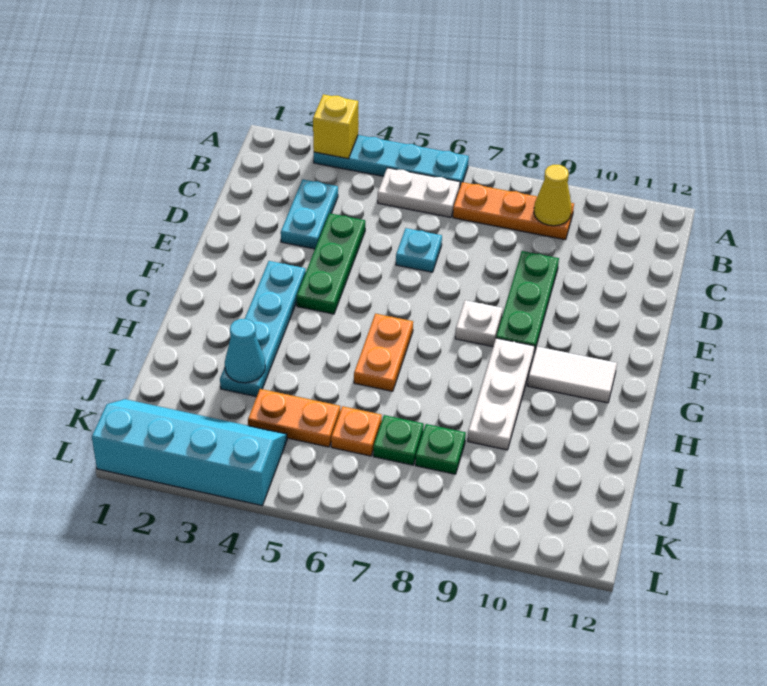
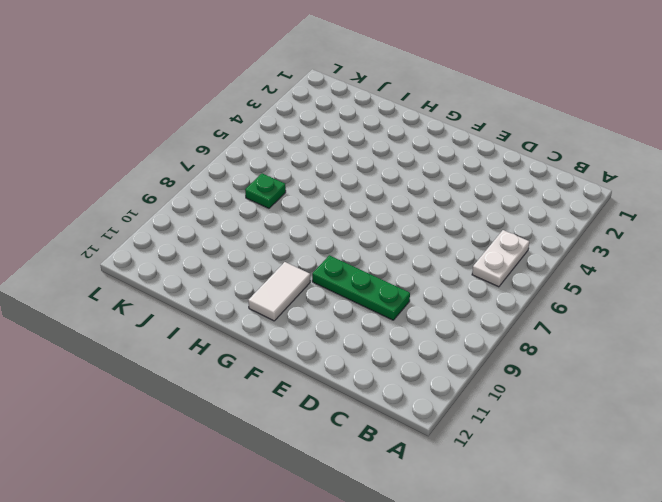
none -> cyan 1x4 plate [314,135,469,186]
none -> orange 1x3 plate [453,182,574,240]
none -> cyan 1x2 plate [281,180,338,249]

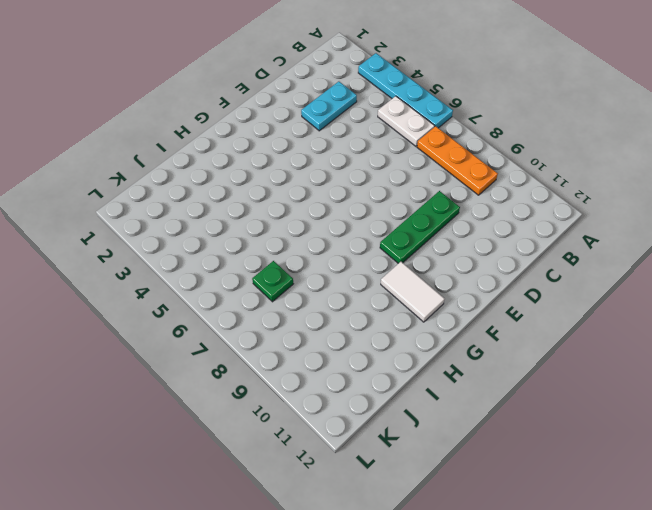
none -> green 1x3 plate [297,213,365,314]
none -> cyan 1x1 plate [396,228,442,272]
none -> cyan 1x4 plate [220,261,306,397]

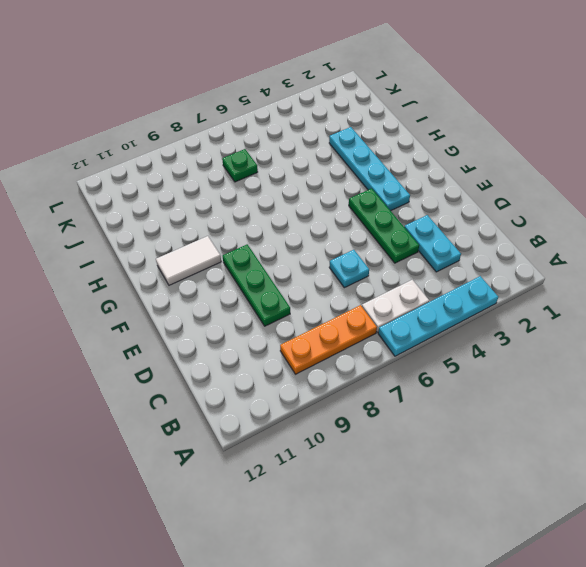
none -> white 1x1 plate [455,300,503,347]
none -> orange 1x2 plate [354,314,413,391]
none -> white 1x3 plate [468,338,535,450]

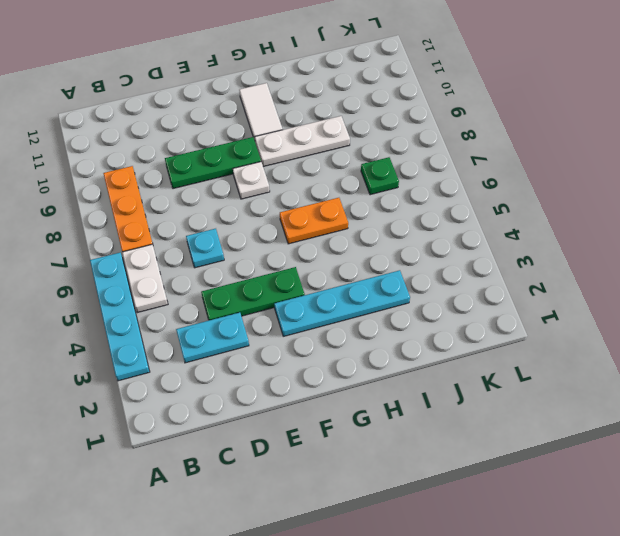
none -> orange 1x2 plate [248,389,340,447]
none -> orange 1x1 plate [331,406,382,456]
none -> green 1x1 plate [415,424,466,474]

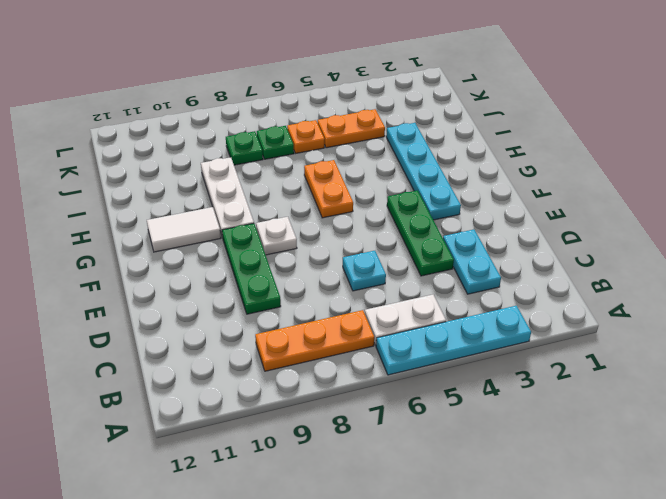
none -> cyan 2x4 slope [92,399,287,506]
none -> yellow 1x1 brick [313,94,358,159]
none -> yellow 1x1 cone [534,165,572,226]

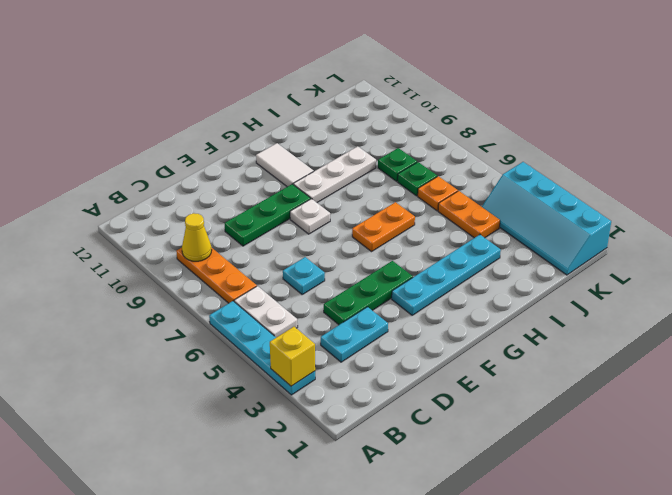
none -> cyan 1x1 cone [225,319,265,383]

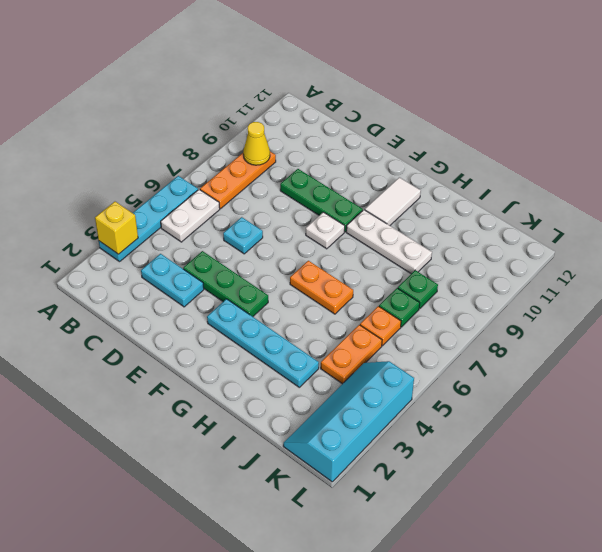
none -> cyan 1x1 cone [225,319,265,383]

